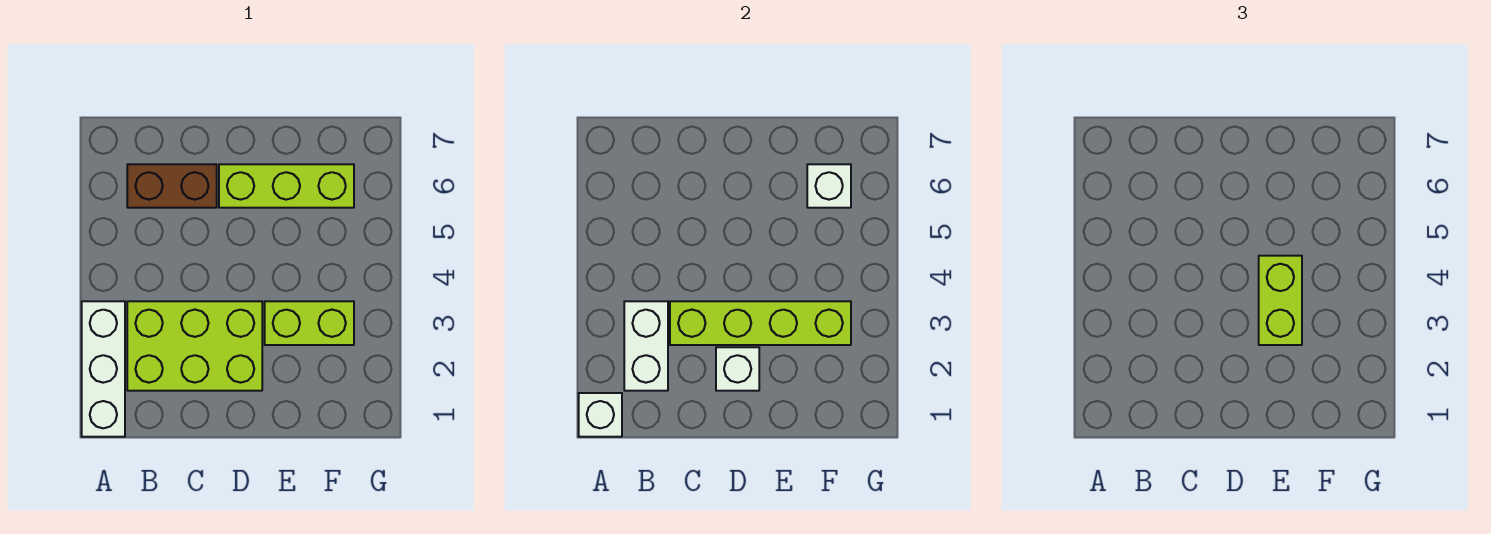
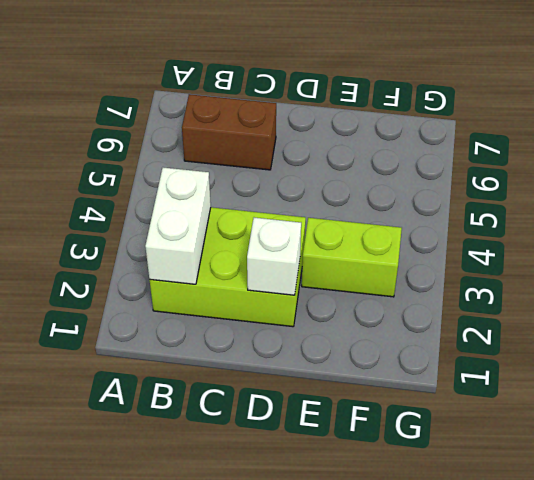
none -> white 1x3 brick [82,301,125,437]
none -> lime 1x3 brick [219,164,354,208]

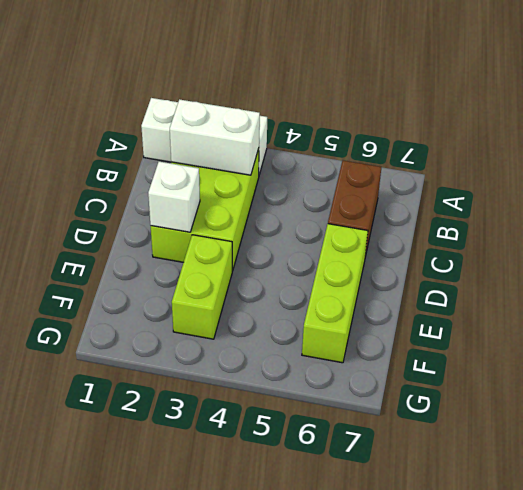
none -> white 1x1 brick [579,393,622,437]
none -> lime 1x4 brick [670,301,851,345]

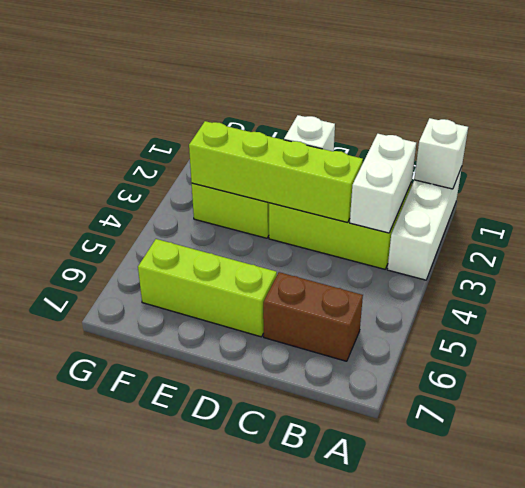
none -> white 1x1 brick [807,164,851,208]
none -> lime 1x2 brick [1259,256,1302,345]

